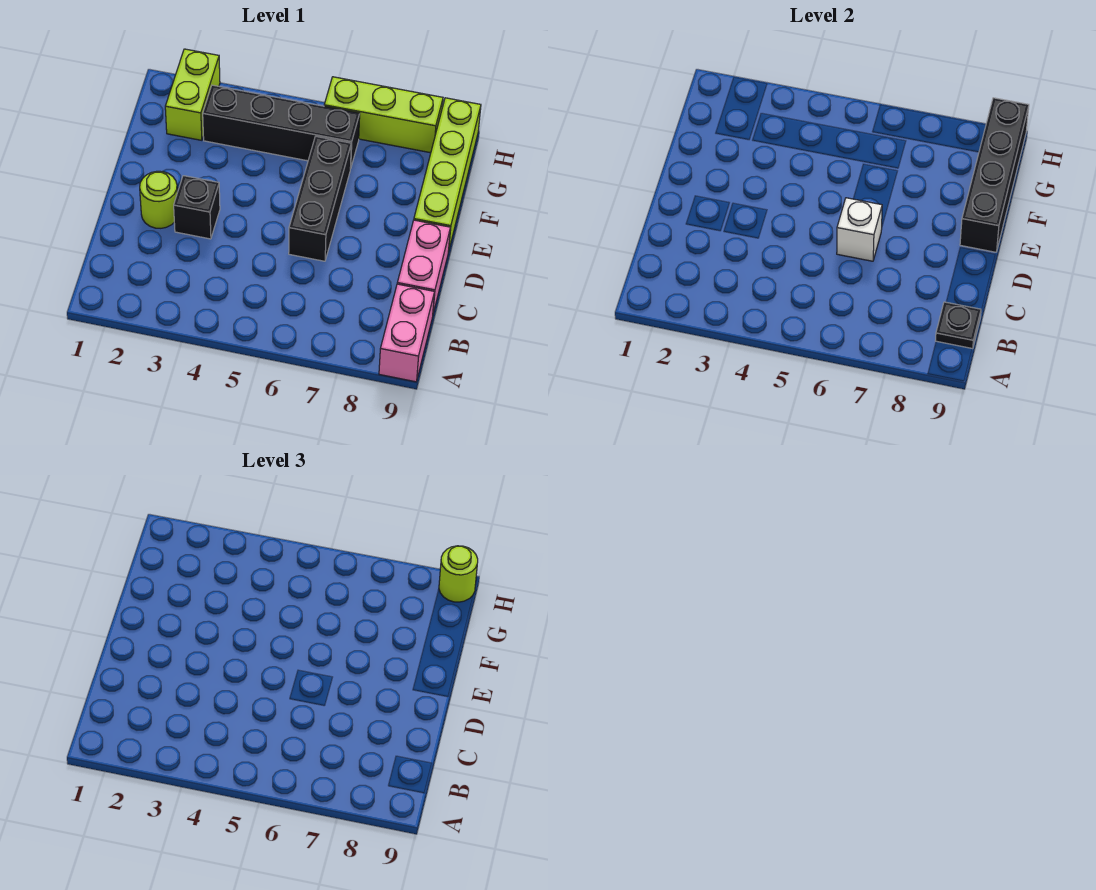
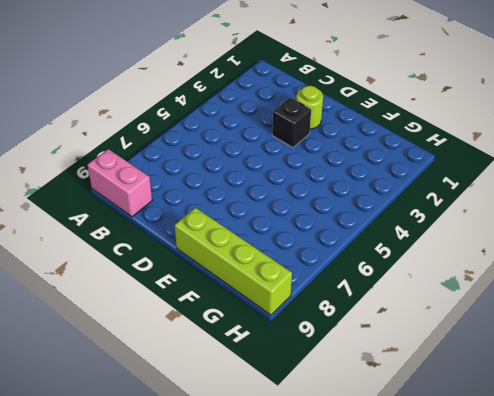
none -> pink 1x2 brick [397,220,450,314]
none -> black 1x3 brick [289,136,351,261]
none -> lime 1x2 brick [165,49,220,140]

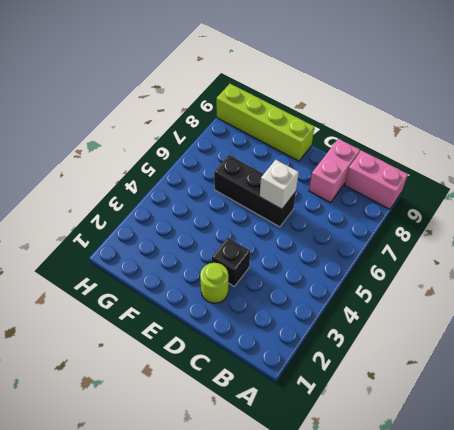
pink 1x2 brick [309,139,360,203] -> pink 1x2 brick turned to [397,220,450,314]
none -> lime 1x2 brick [165,49,220,140]
none -> black 1x4 brick [203,85,360,169]
none -> lime 1x3 brick [324,77,443,153]

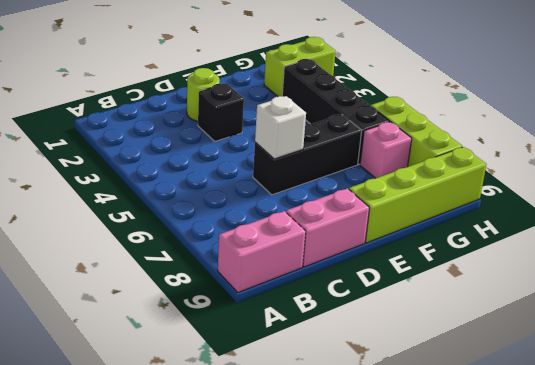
pink 1x1 brick [360,122,412,178] -> none
none -> black 1x1 plate [935,302,981,349]
none -> black 1x4 brick [960,98,1029,252]
none -> lime 1x1 round brick [439,546,478,602]

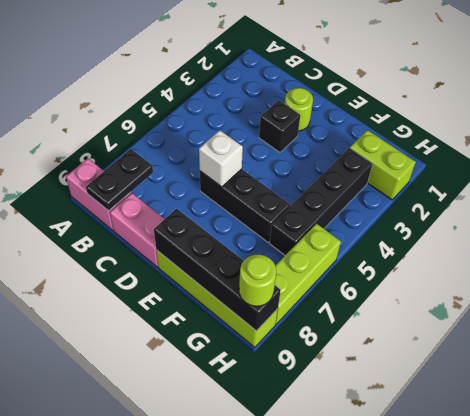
black 1x2 plate [86,149,153,211] -> black 1x1 plate [935,302,981,349]

